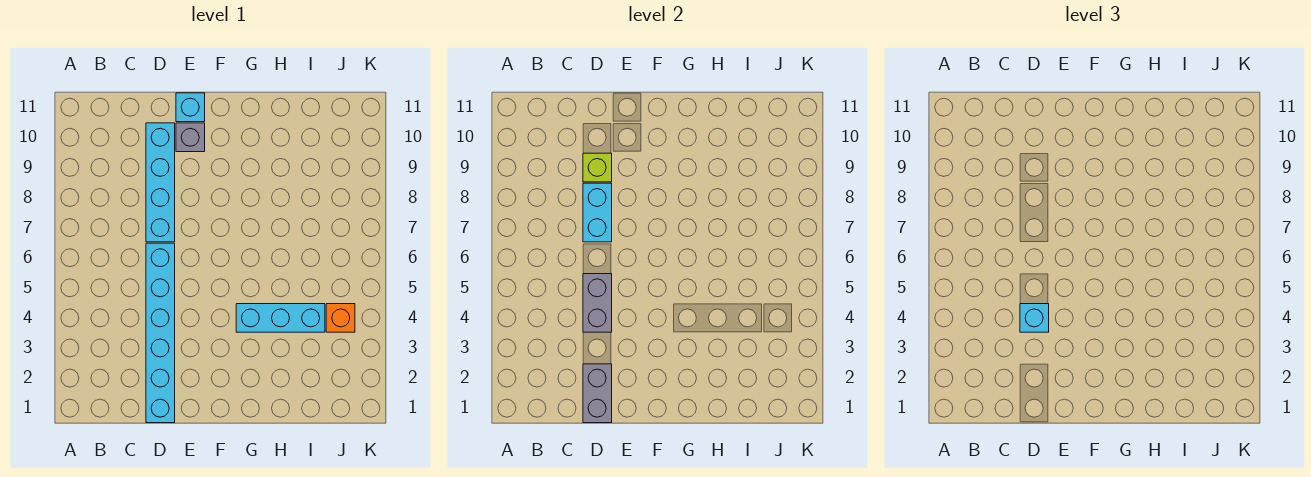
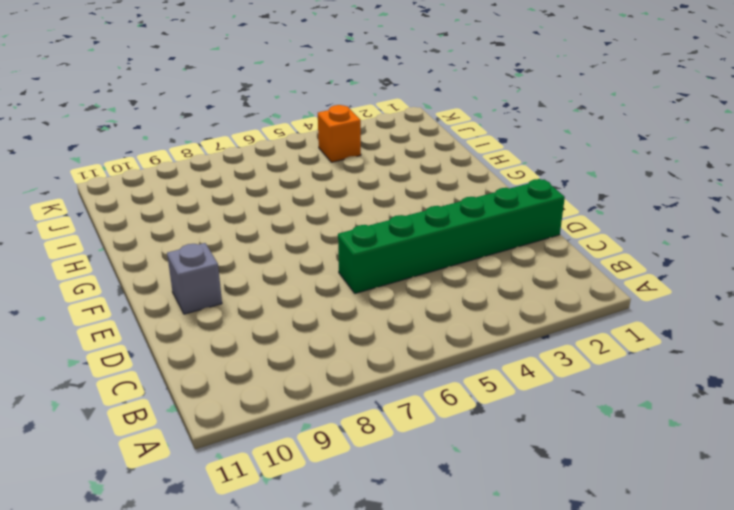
green 1x6 brick [338,179,565,294] -> cyan 1x6 brick [146,243,175,423]
none -> cyan 1x4 brick [146,123,175,242]
none -> cyan 1x1 brick [176,93,205,122]

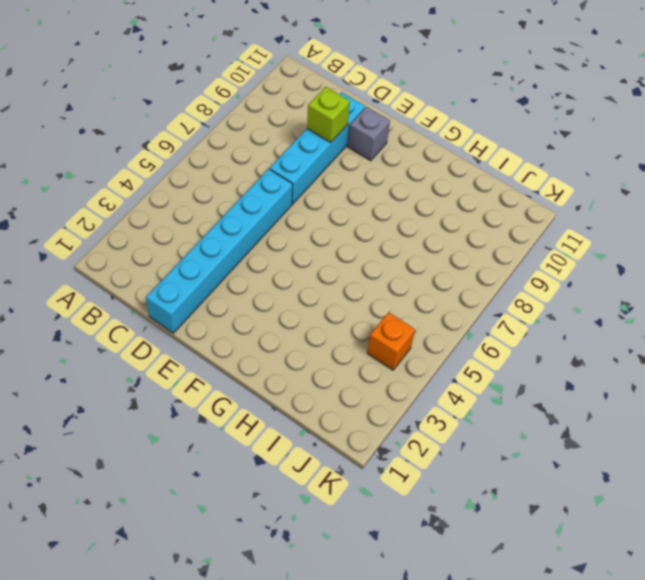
none -> cyan 1x1 brick [176,93,205,122]
none -> cyan 1x3 brick [236,304,325,332]

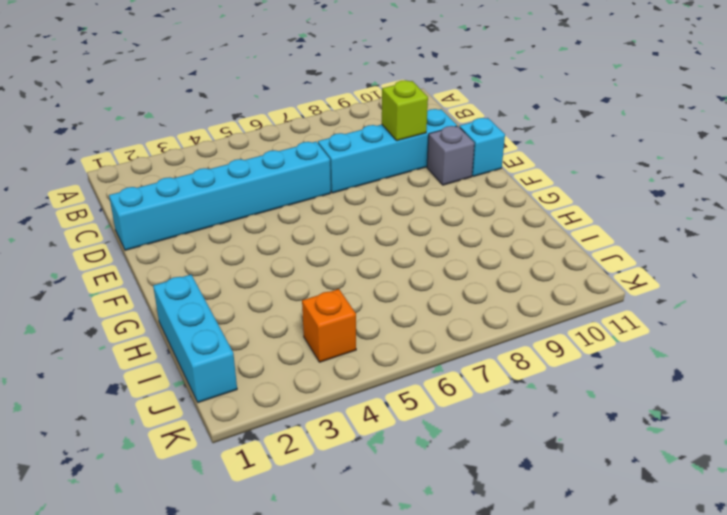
cyan 1x3 brick [153,275,237,403] -> cyan 1x3 brick moved to [236,304,325,332]
none -> grey 1x2 brick [583,364,612,423]
none -> grey 1x2 brick [583,274,612,332]

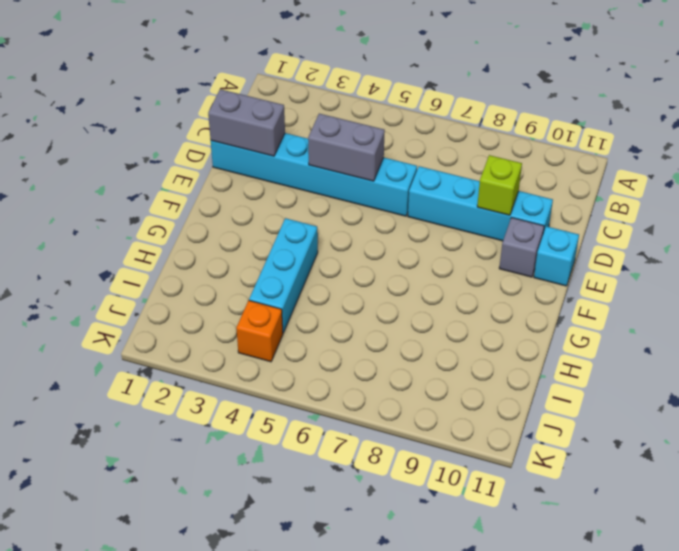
none -> cyan 1x2 brick [583,183,612,242]
none -> cyan 1x1 brick [1020,304,1049,332]

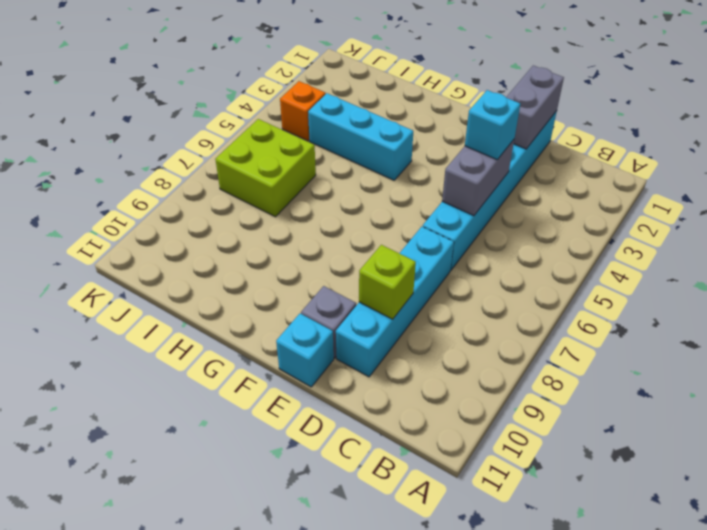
lime 2x2 brick [215,119,316,217] -> none
none -> cyan 1x2 brick [583,183,612,242]

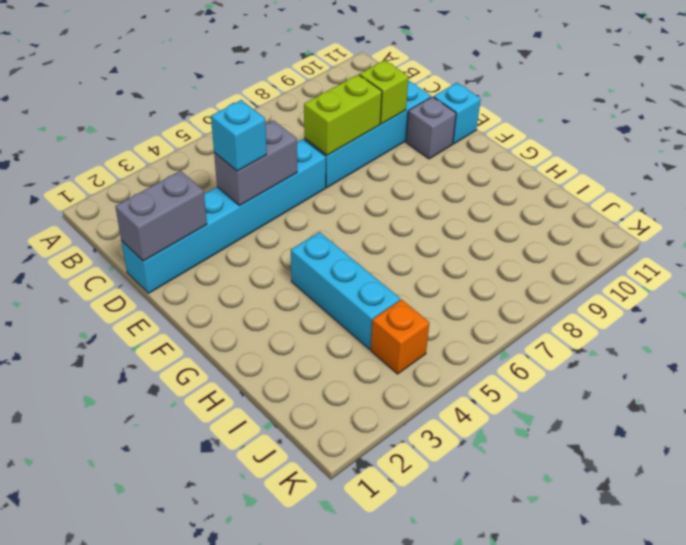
lime 1x2 brick [304,75,382,155] -> cyan 1x2 brick [583,183,612,242]

